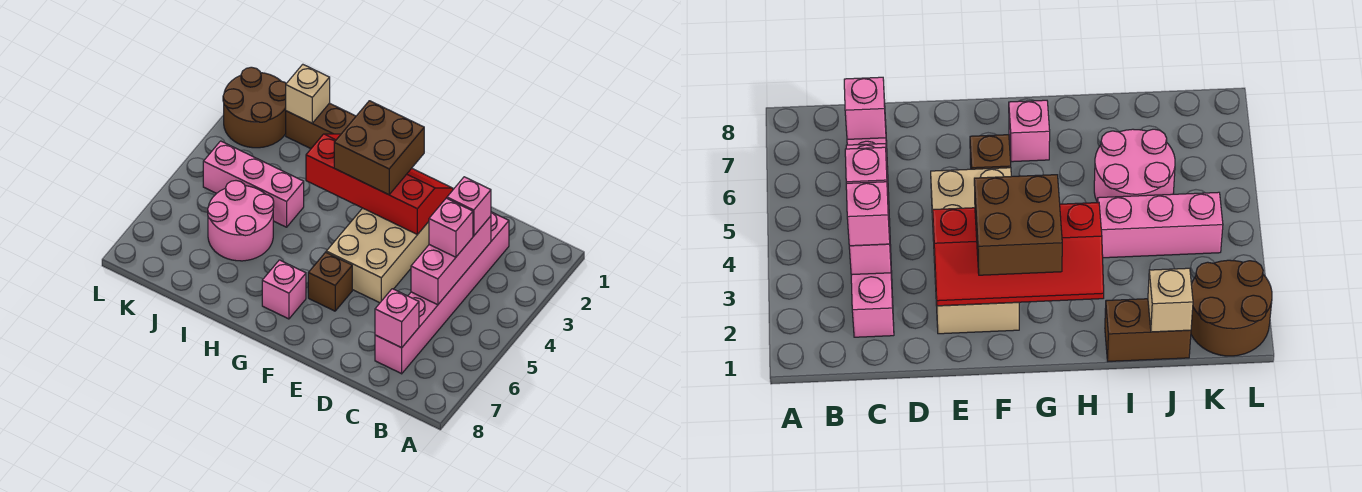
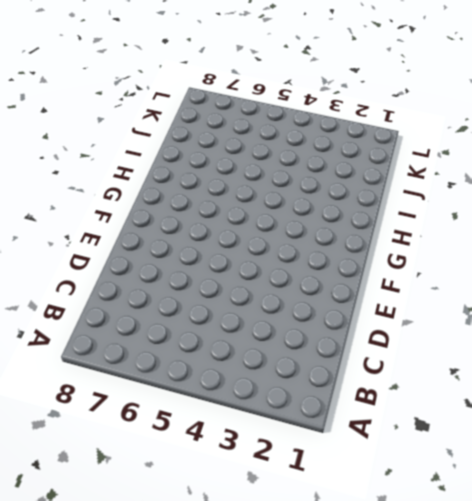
none -> pink 1x6 brick [375,212,509,374]
none -> tan 2x4 brick [326,208,429,303]
none -> brown 1x1 brick [308,252,352,311]

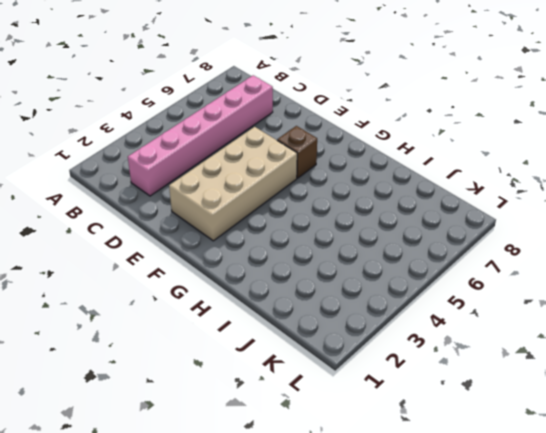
none -> pink 1x1 brick [262,260,306,319]
none -> brown 1x2 brick [286,103,356,149]
none -> pink 1x3 brick [203,141,304,227]

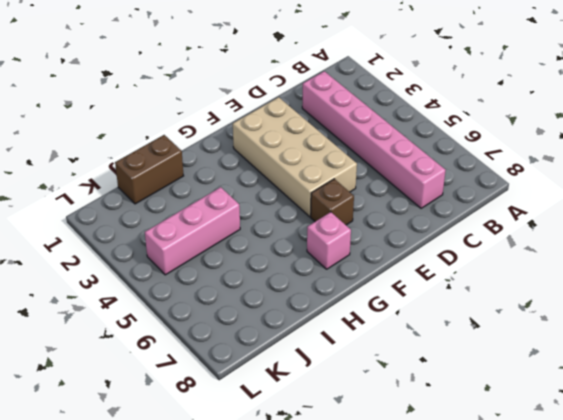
none -> pink 2x2 round brick [208,181,274,261]
none -> brown 2x2 round brick [223,67,286,148]
none -> pink 1x3 brick [411,216,491,305]

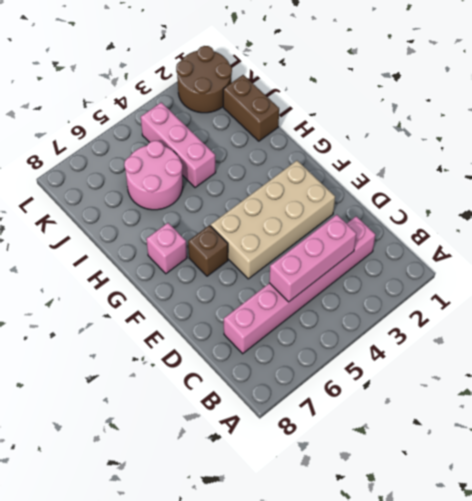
none -> pink 1x1 brick [375,289,419,348]
none -> red 2x4 slope [306,134,453,235]
none -> tan 1x1 brick [286,64,330,123]

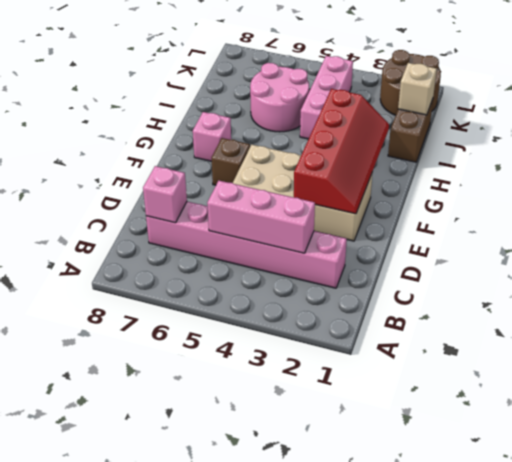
none -> pink 1x1 brick [447,177,491,236]
none -> pink 1x1 brick [429,198,473,257]
none -> brown 2x2 brick [334,101,424,195]

